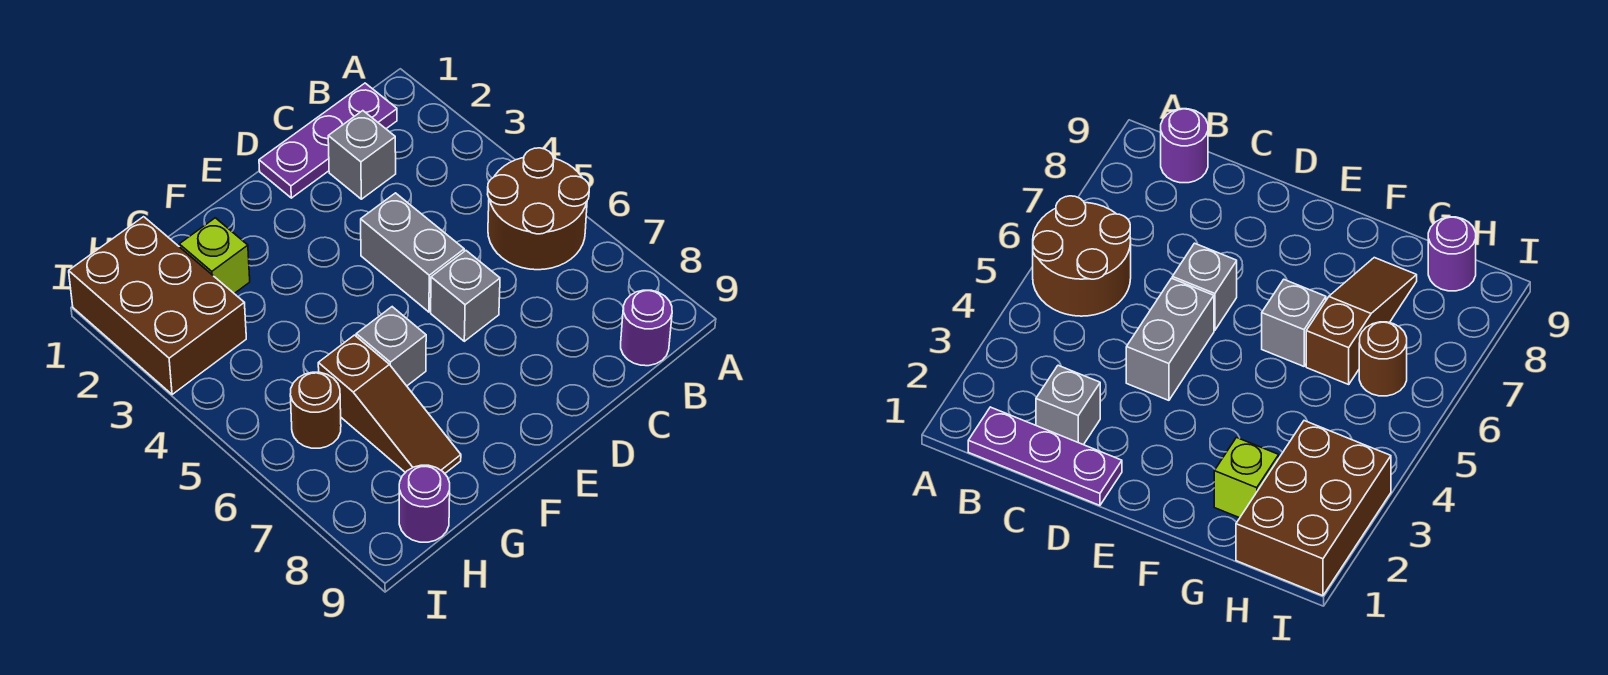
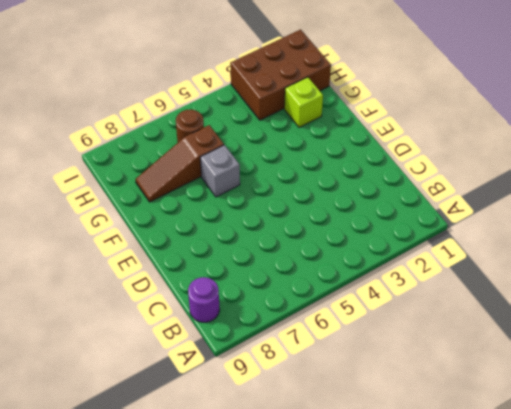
none -> brown 2x2 round brick [488,148,589,270]
none -> purple 1x3 plate [259,83,397,198]
none -> grey 1x1 brick [328,111,396,199]

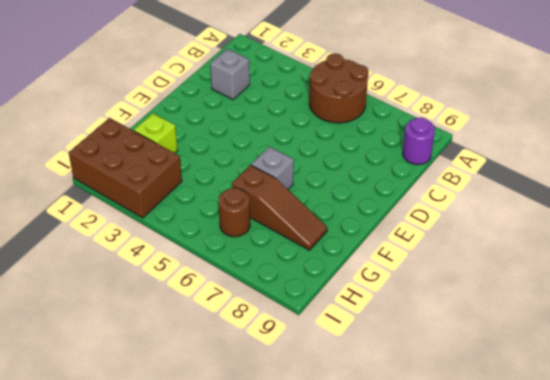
none -> purple 1x3 plate [259,83,397,198]
none -> grey 1x2 brick [361,193,464,312]
none -> grey 1x1 brick [431,251,500,341]

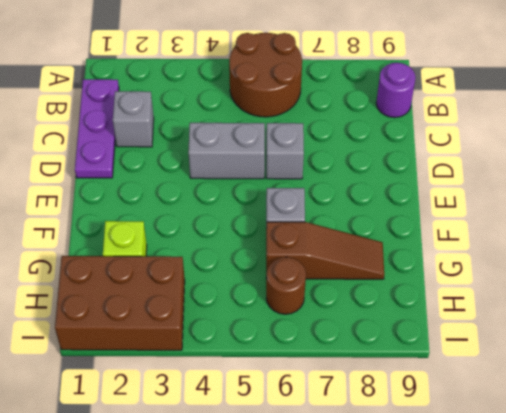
none -> purple 1x1 round brick [399,465,450,542]

